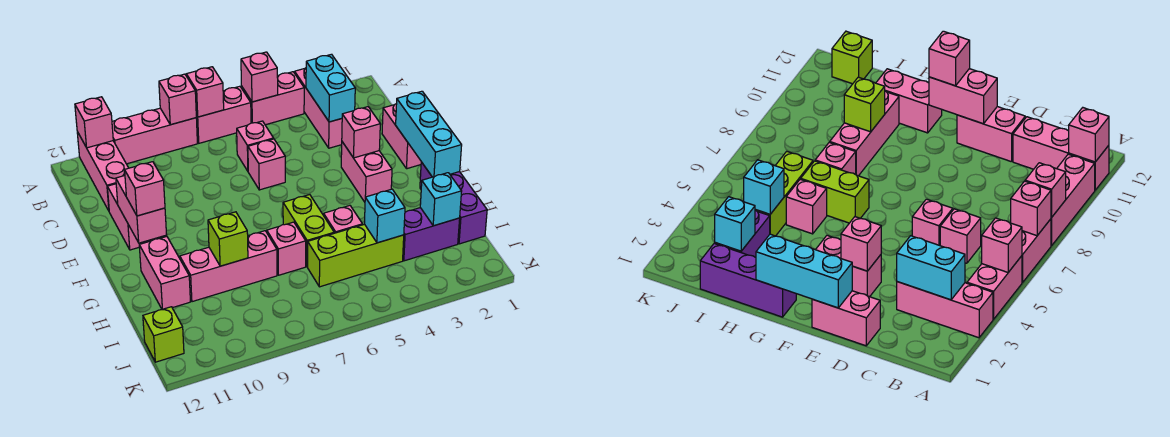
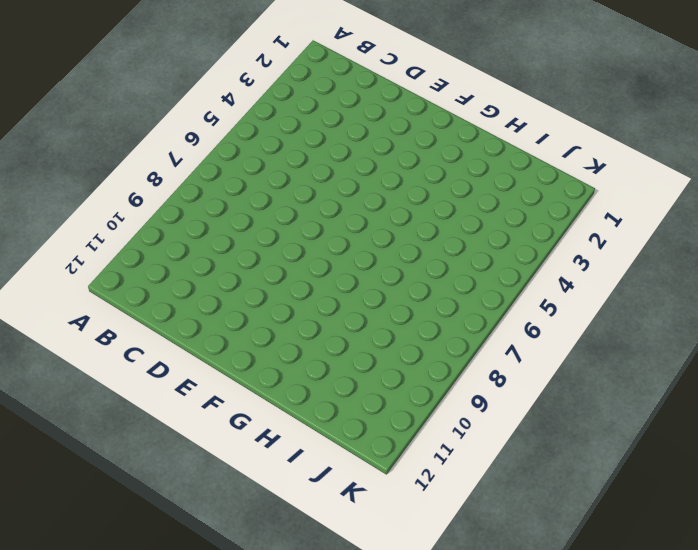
none -> pink 1x3 brick [295,68,342,148]
none -> pink 1x2 brick [242,72,304,125]
none -> pink 1x2 brick [196,86,251,143]
none -> pink 1x3 brick [112,108,197,164]

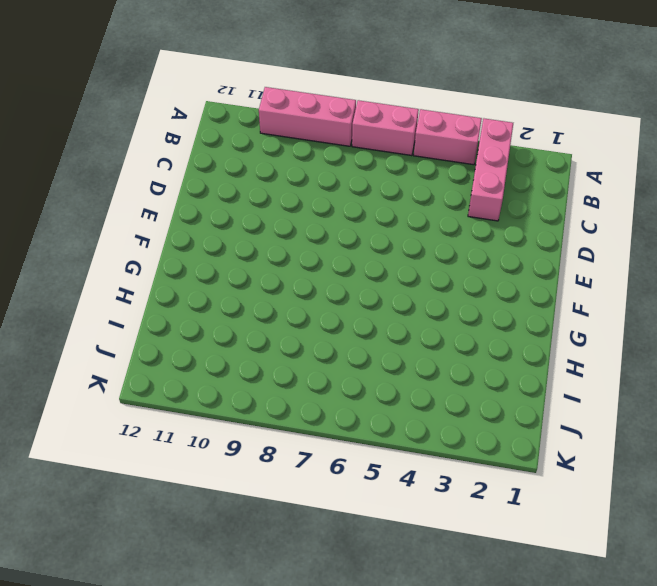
none -> pink 1x3 brick [77,132,128,211]
none -> pink 1x1 brick [237,121,274,171]
none -> pink 1x2 brick [382,103,421,169]
none -> pink 1x1 brick [248,139,285,190]

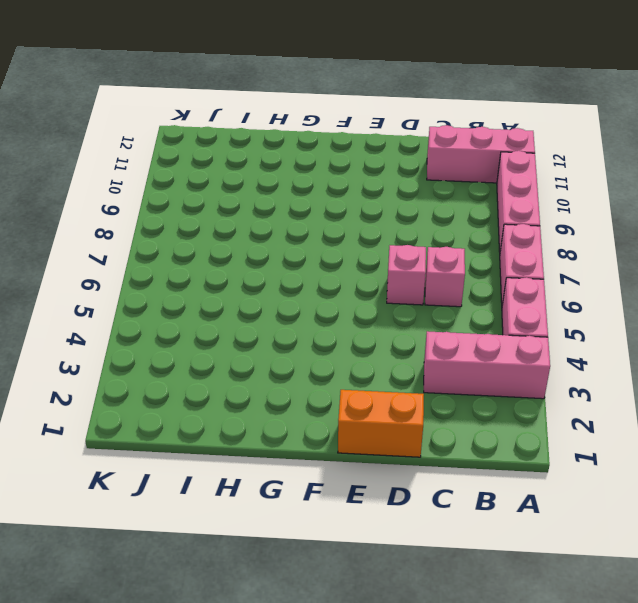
orange 1x2 brick [338,390,424,457] -> pink 1x2 brick [382,103,421,169]
none -> pink 1x2 brick [107,184,157,250]
none -> pink 1x2 brick [341,142,392,202]
none -> purple 1x3 brick [420,162,487,244]
none -> lime 1x2 brick [283,195,334,267]

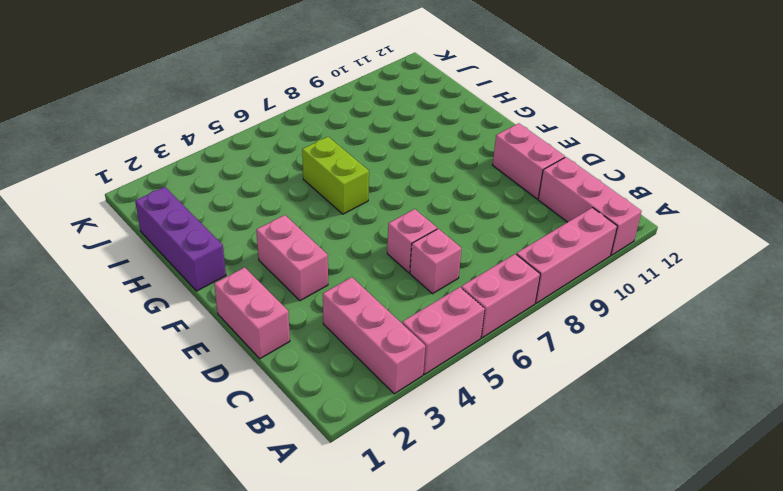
none -> pink 1x2 brick [139,237,190,309]
none -> pink 1x1 brick [324,206,362,233]
none -> pink 1x1 brick [267,222,306,275]
none -> pink 1x3 brick [180,231,277,302]

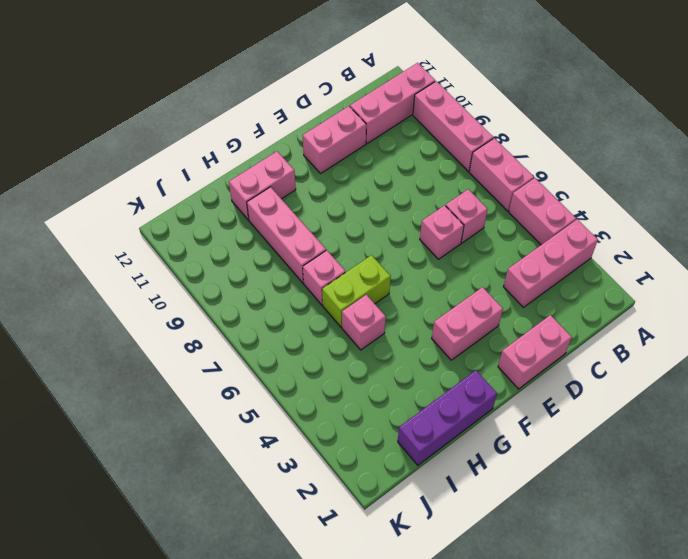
none -> purple 1x2 brick [403,208,460,261]
none -> lime 1x3 brick [308,224,404,287]
none -> lime 1x1 brick [143,307,184,362]
none -> pink 1x1 brick [241,52,278,102]

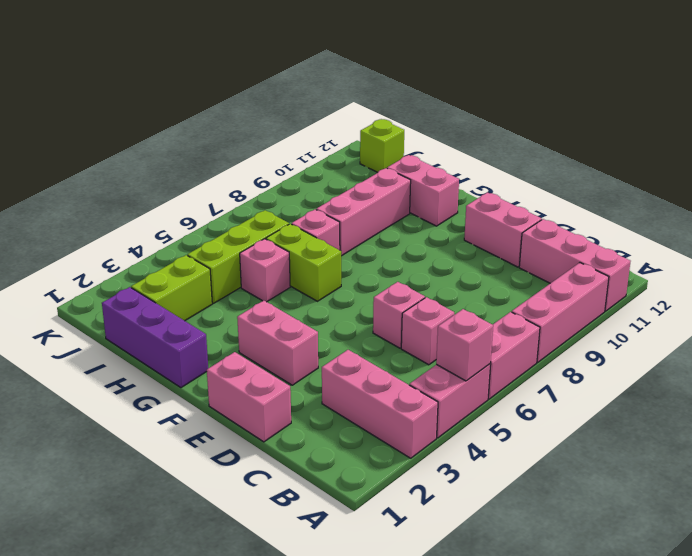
lime 1x2 brick [131,255,212,321] -> purple 1x2 brick [403,208,460,261]
none -> pink 1x1 brick [186,67,224,117]
none -> pink 1x1 brick [159,74,197,125]
none -> pink 1x1 brick [75,97,113,148]
none -> cyan 1x2 brick [306,54,355,122]

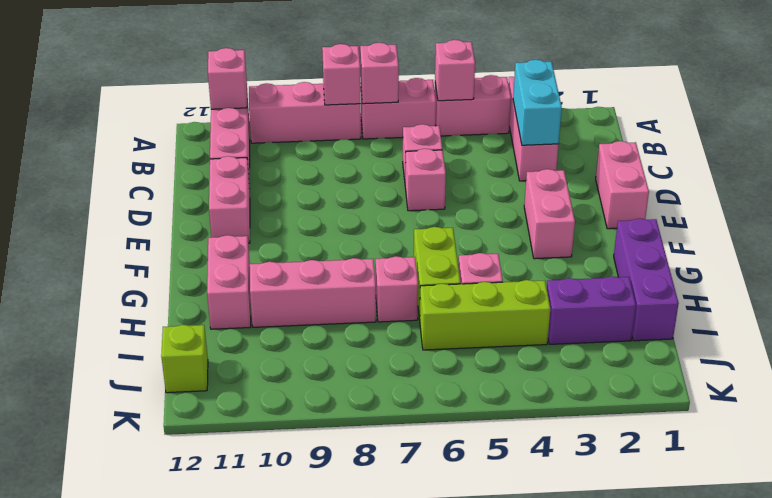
none -> cyan 1x3 brick [396,91,462,177]
none -> pink 1x1 brick [342,107,380,158]
none -> pink 1x2 brick [116,176,167,243]
none -> lime 1x1 brick [208,212,248,266]

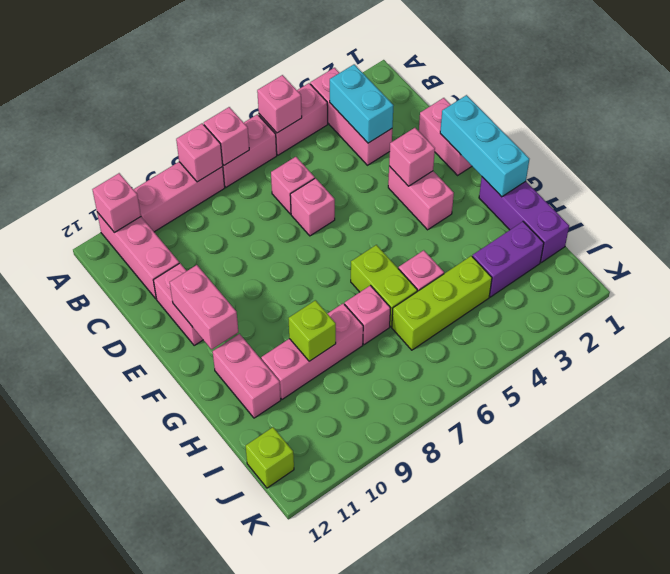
none -> cyan 1x1 brick [420,173,462,226]
none -> cyan 1x1 brick [364,189,405,243]
none -> pink 1x1 brick [125,162,165,216]

